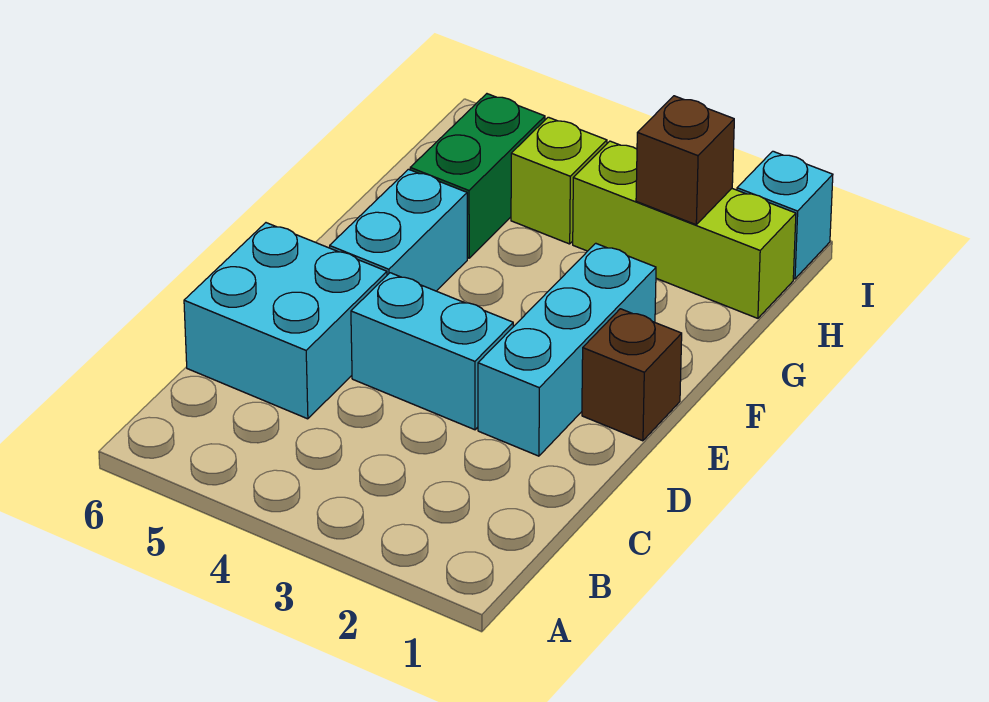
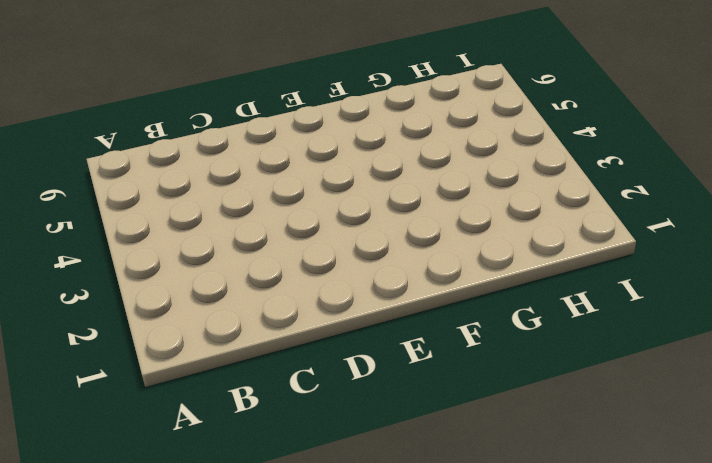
none -> cyan 2x2 brick [184,223,387,419]
none -> cyan 1x3 brick [478,243,656,456]

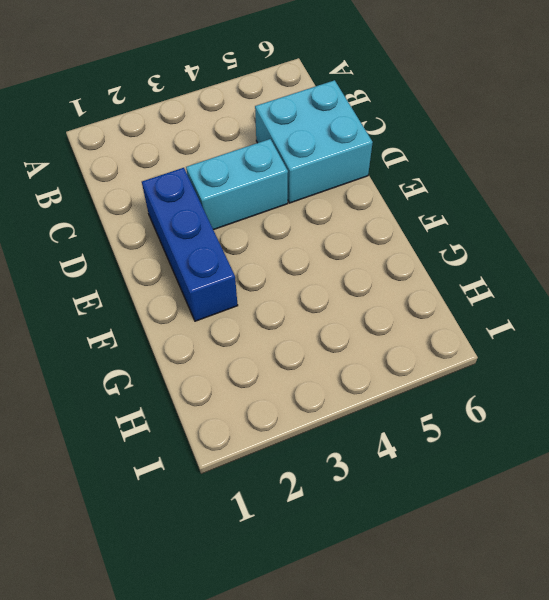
blue 1x3 brick [142,168,238,321] -> cyan 1x3 brick [478,243,656,456]
none -> brown 1x1 brick [582,309,682,441]
none -> cyan 1x2 brick [330,169,467,291]

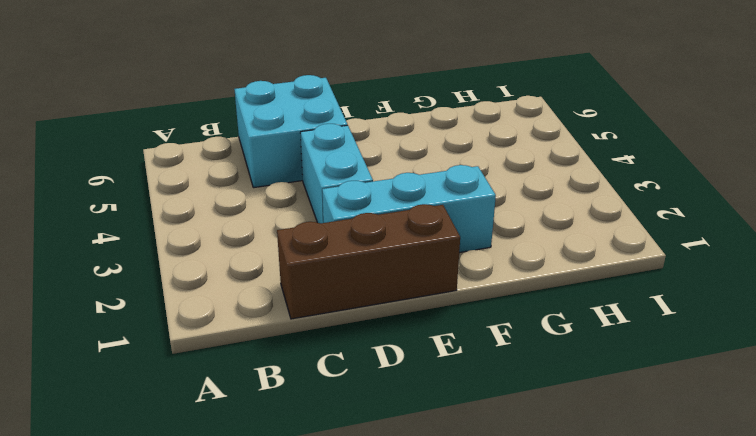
brown 1x3 brick [277,204,460,319] -> brown 1x1 brick [582,309,682,441]
none -> cyan 1x2 brick [330,169,467,291]
none -> green 1x2 brick [410,94,545,258]

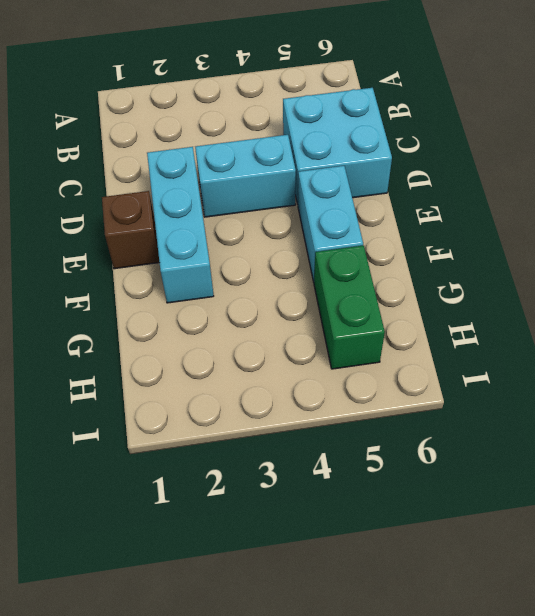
none -> lime 1x3 brick [573,141,796,318]
none -> lime 1x1 brick [511,117,607,244]

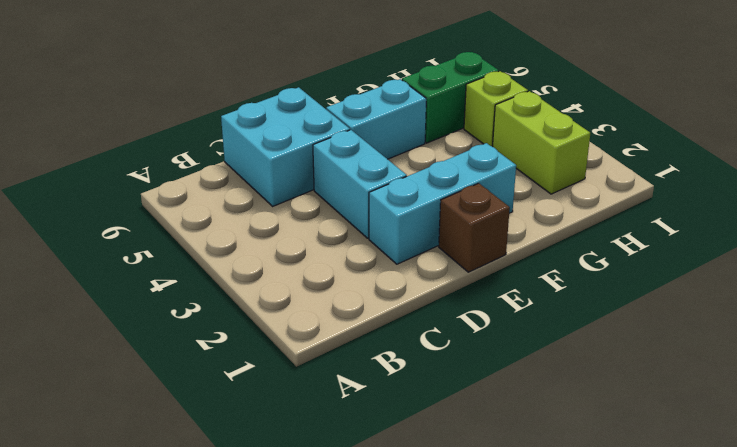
lime 1x2 brick [493,91,590,194] -> lime 1x3 brick [573,141,796,318]
none -> cyan 1x1 brick [737,151,833,279]
none -> brown 1x1 brick [636,96,734,225]

